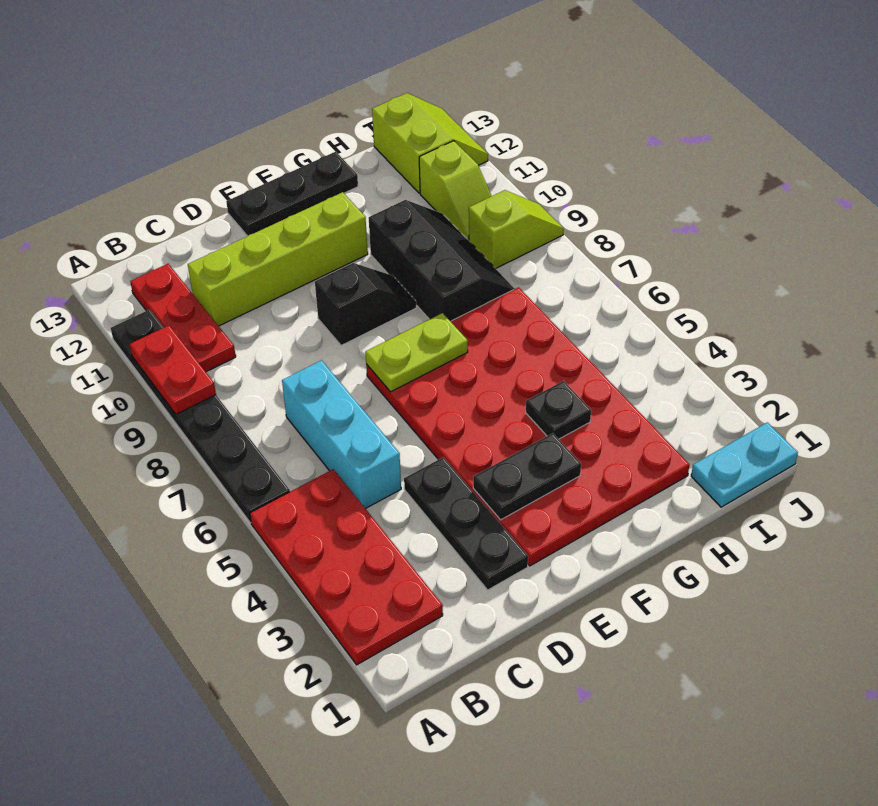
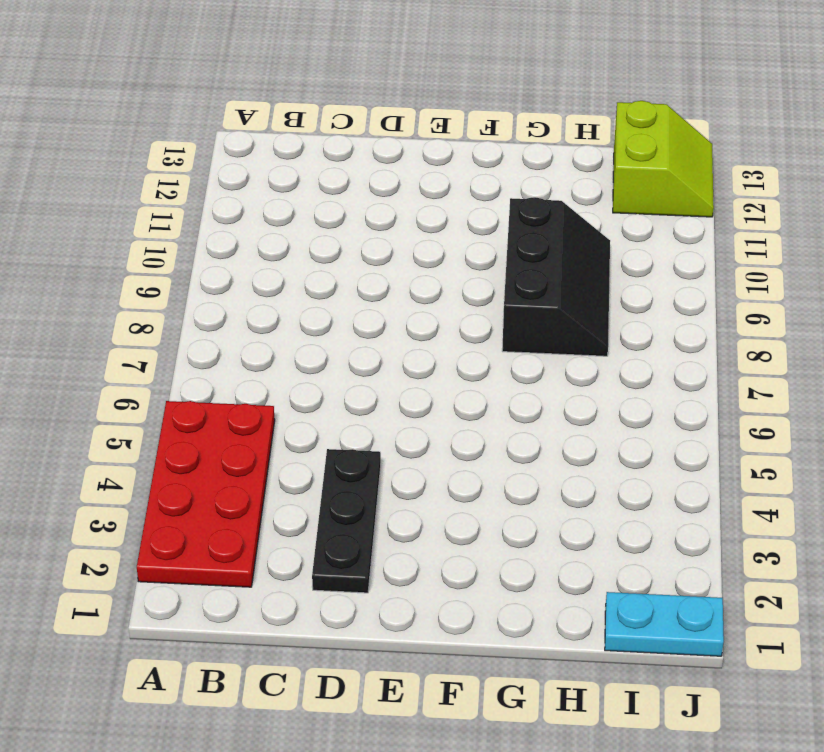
none -> black 1x6 plate [111,310,290,523]
none -> red 1x3 plate [130,264,236,372]
none -> cyan 1x3 brick [282,360,401,509]

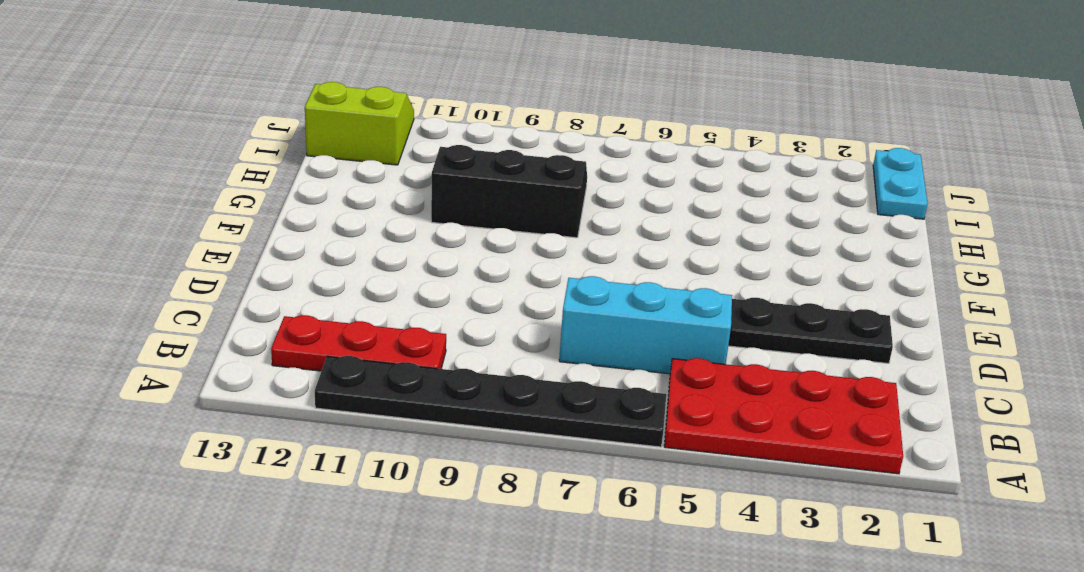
none -> lime 1x4 brick [188,192,368,326]
none -> red 4x6 plate [366,287,689,566]
none -> black 1x2 slope [315,263,416,345]

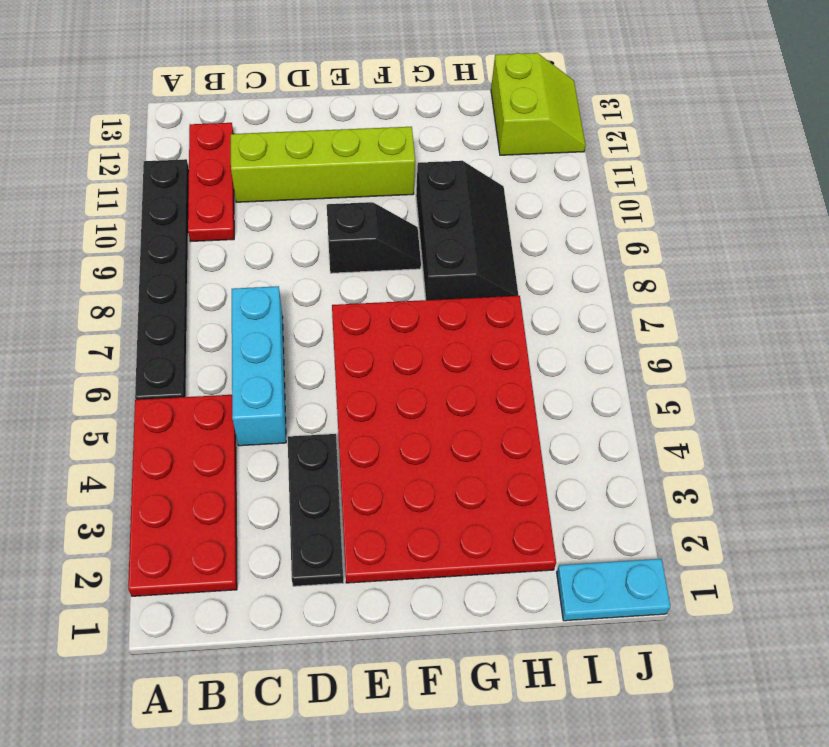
none -> black 1x3 plate [226,152,358,236]
none -> lime 1x2 slope [469,190,564,269]
none -> lime 1x2 slope [419,141,491,241]

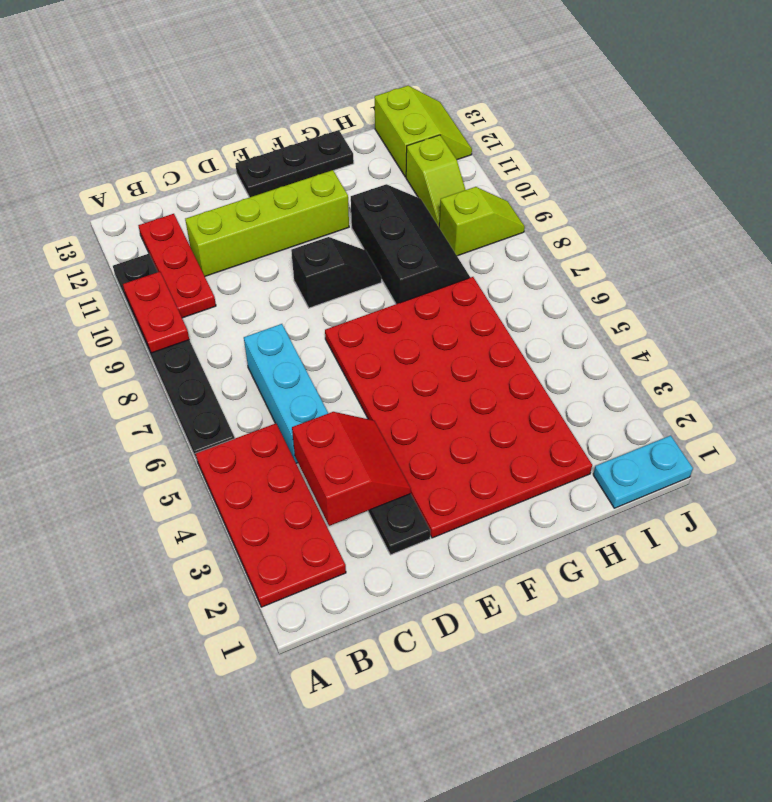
red 2x2 slope [292,412,411,526] -> none
none -> black 1x2 plate [473,433,581,520]
none -> lime 1x2 plate [365,313,468,392]
none -> black 1x1 plate [526,381,591,439]

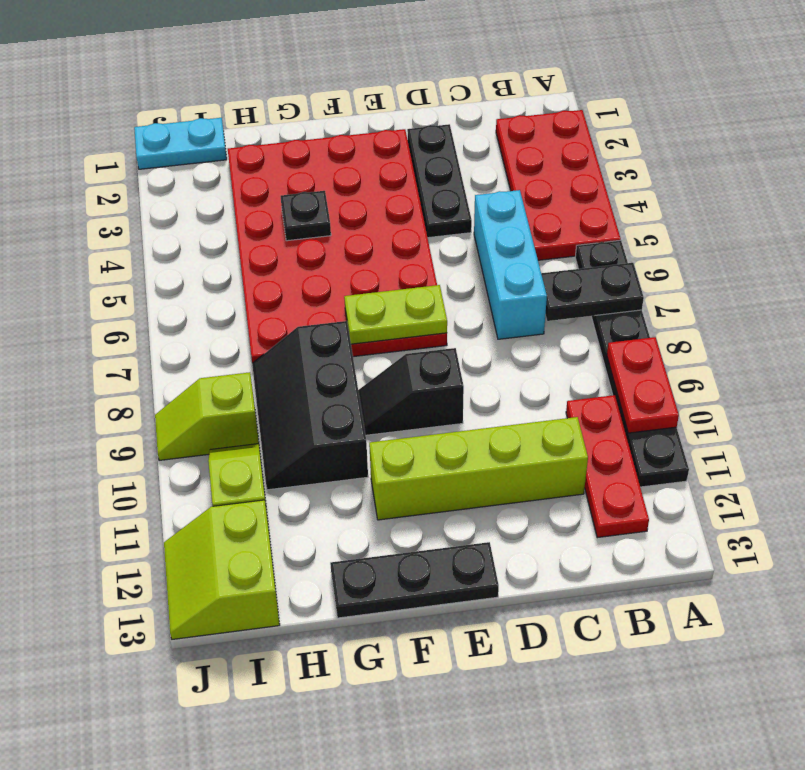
black 1x2 plate [541,263,644,321] -> black 1x2 plate moved to [473,433,581,520]

